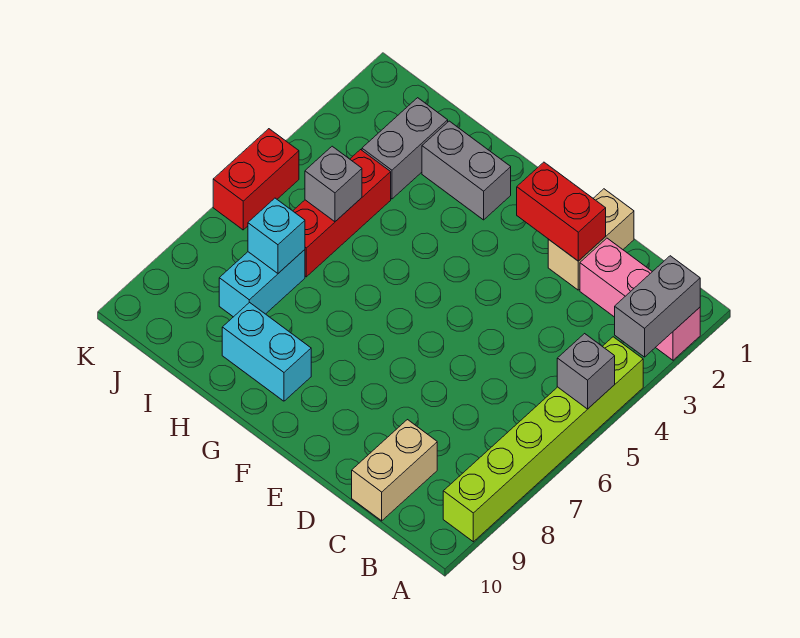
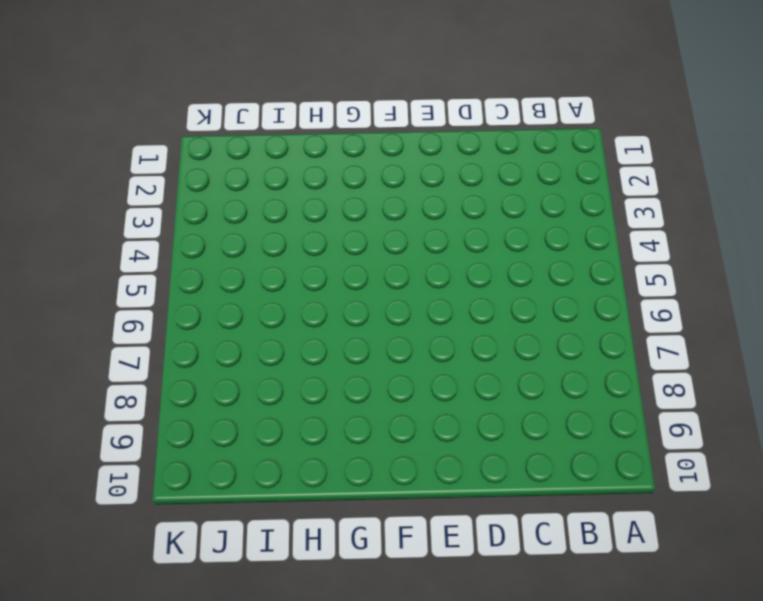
none -> pink 1x3 brick [580,238,700,360]
none -> lime 1x6 brick [443,337,643,542]
none -> tan 1x2 brick [352,420,437,521]

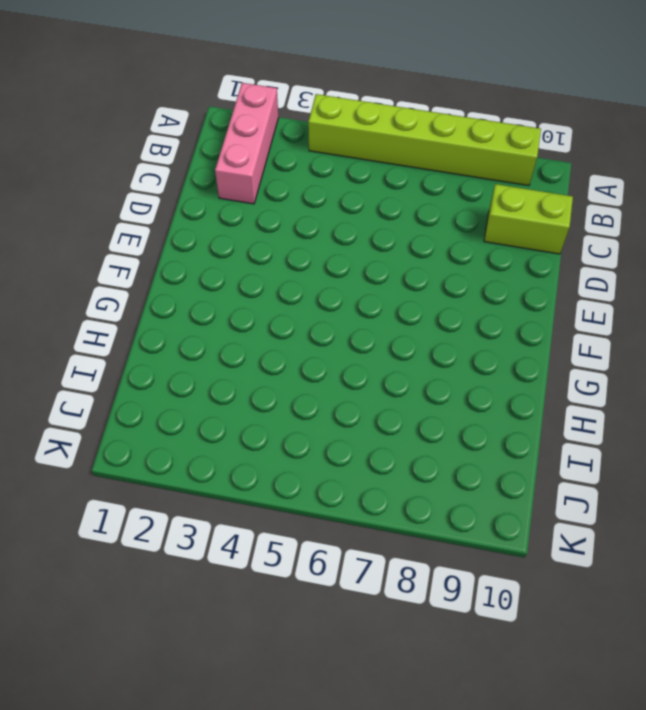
lime 1x2 brick [484,184,573,254] -> tan 1x2 brick [352,420,437,521]
none -> tan 1x2 brick [548,189,634,290]
none -> grey 1x2 brick [422,121,511,220]
none -> cyan 1x2 brick [222,302,311,401]

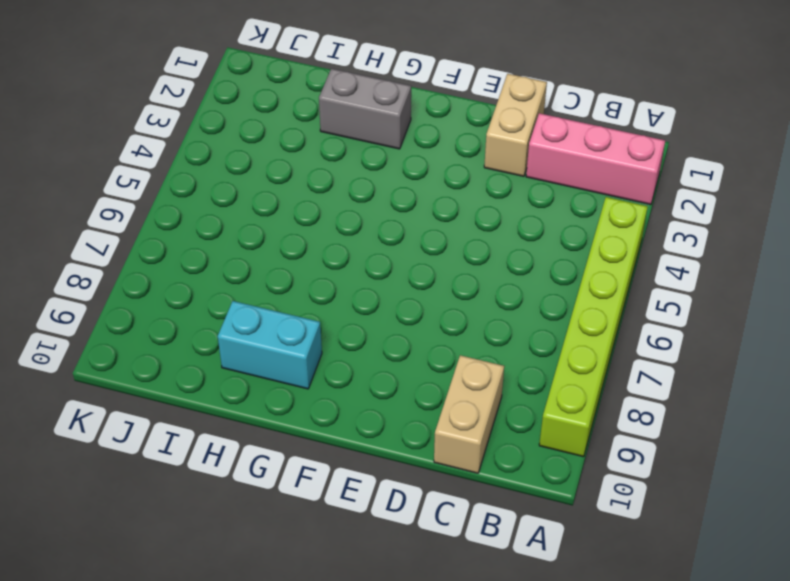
none -> grey 1x2 brick [362,98,448,199]
none -> red 1x3 brick [293,150,391,277]
none -> cyan 1x2 brick [219,250,305,317]

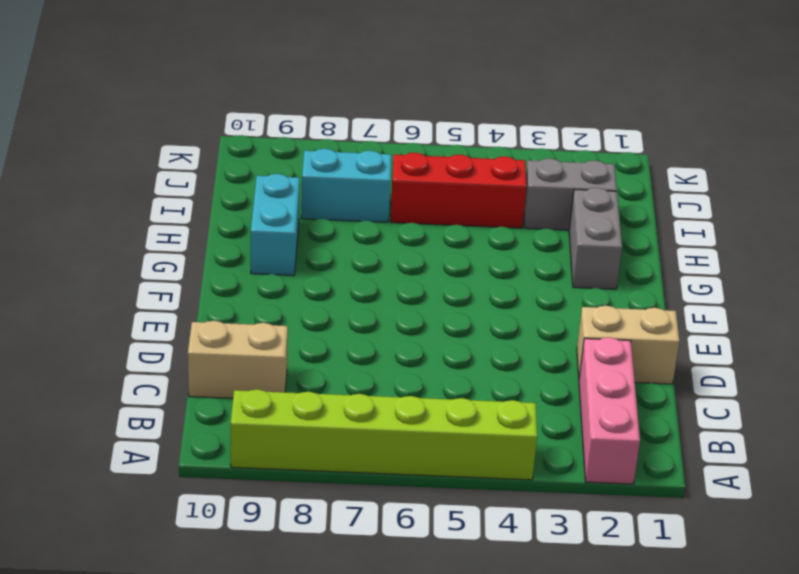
none -> red 1x2 brick [213,129,299,230]
none -> grey 1x2 brick [615,256,700,357]
none -> grey 1x1 brick [557,334,615,409]

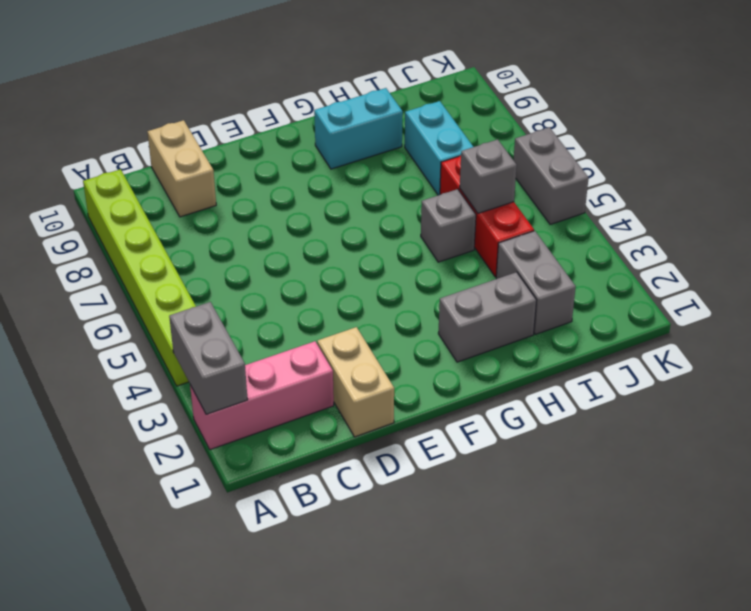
grey 1x1 brick [421,189,476,262] -> grey 1x1 brick moved to [557,334,615,409]
grey 1x2 brick [514,127,588,225] -> red 1x2 brick [213,129,299,230]
none -> red 1x2 brick [517,162,606,261]
none -> cyan 1x1 brick [248,198,305,273]

